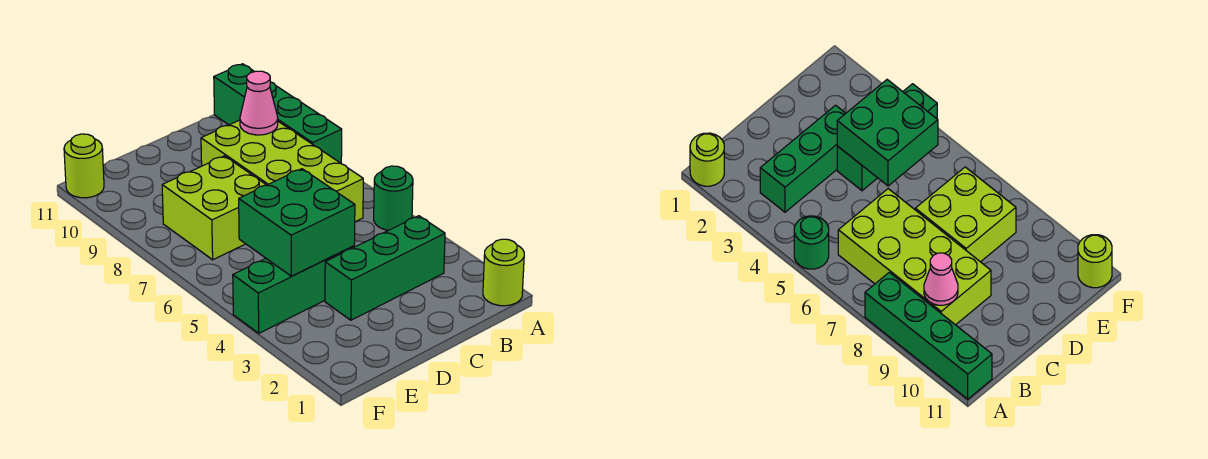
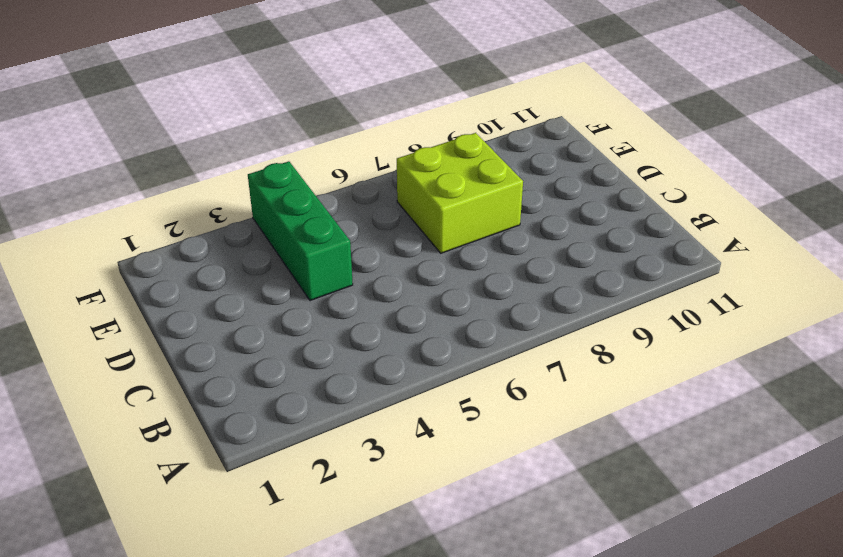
none -> lime 1x1 round brick [483,239,524,306]
none -> green 1x1 round brick [374,166,413,230]

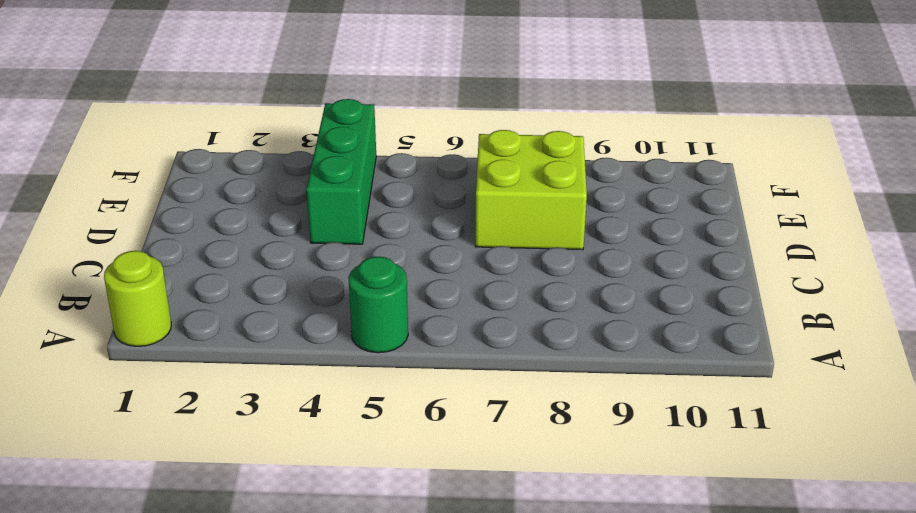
none -> green 1x4 brick [214,64,342,163]
none -> green 1x3 brick [325,216,445,320]

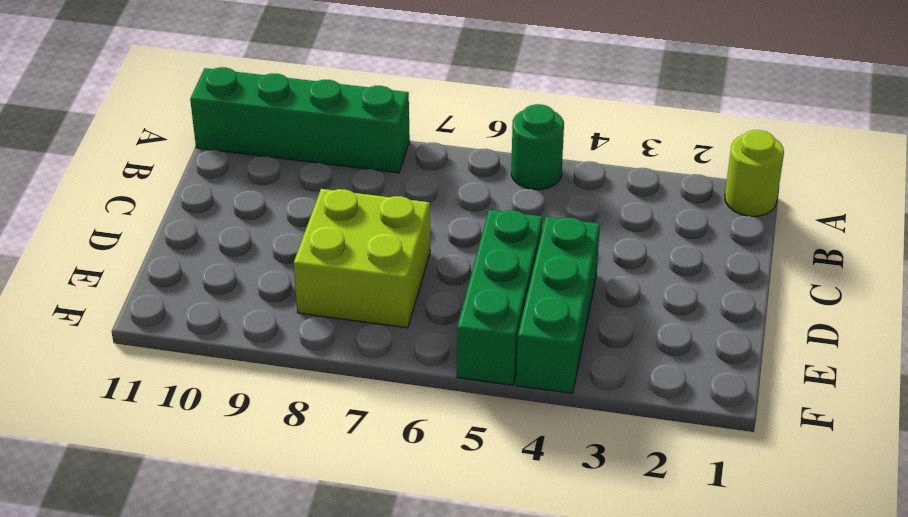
green 1x3 brick [457,210,543,385] -> green 1x3 brick moved to [325,216,445,320]
none -> lime 2x4 brick [201,120,363,222]
none -> lime 1x1 round brick [64,134,104,198]

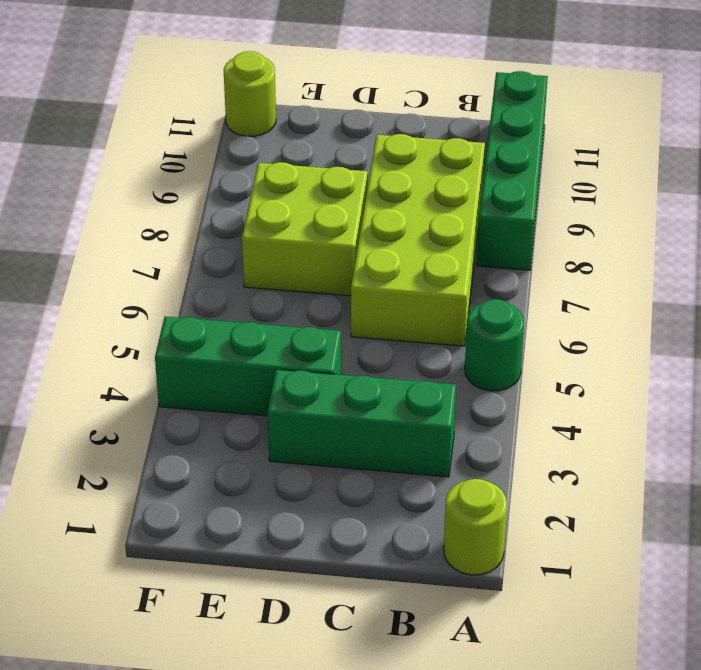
none -> pink 1x1 cone [240,71,278,135]
none -> green 2x2 brick [239,169,355,276]

